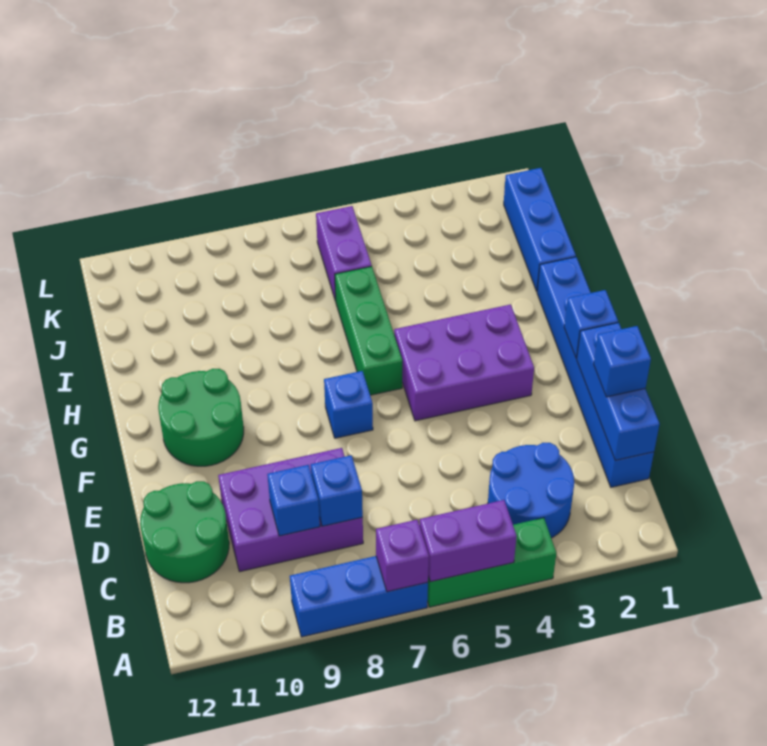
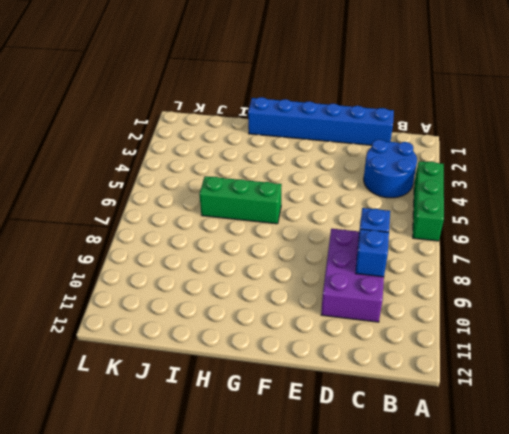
none -> blue 1x3 brick [290,556,428,637]
none -> green 2x2 round brick [140,481,229,583]
none -> purple 2x3 brick [394,304,534,421]

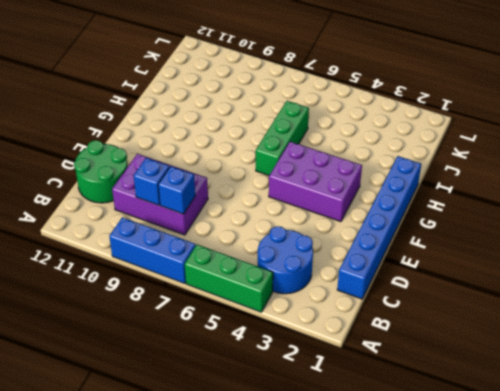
none -> blue 1x1 brick [324,371,373,438]
none -> green 2x2 round brick [158,369,244,466]
none -> blue 1x3 brick [504,168,576,291]

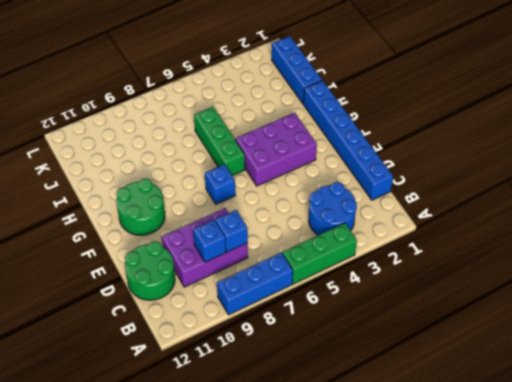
none -> purple 1x2 brick [316,206,372,301]
none -> purple 1x2 brick [419,500,517,582]
none -> purple 1x1 brick [376,520,429,592]

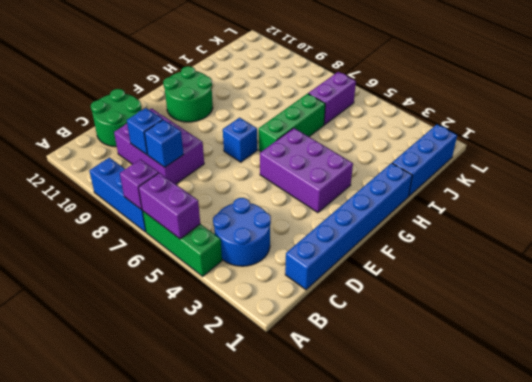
none -> blue 1x3 brick [577,323,660,460]
none -> blue 1x1 brick [564,290,618,358]
none -> blue 1x1 brick [594,326,651,397]

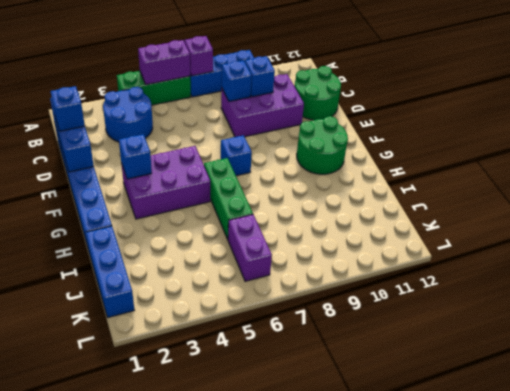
blue 1x1 brick [119,134,152,179] -> blue 1x1 brick moved to [564,290,618,358]

